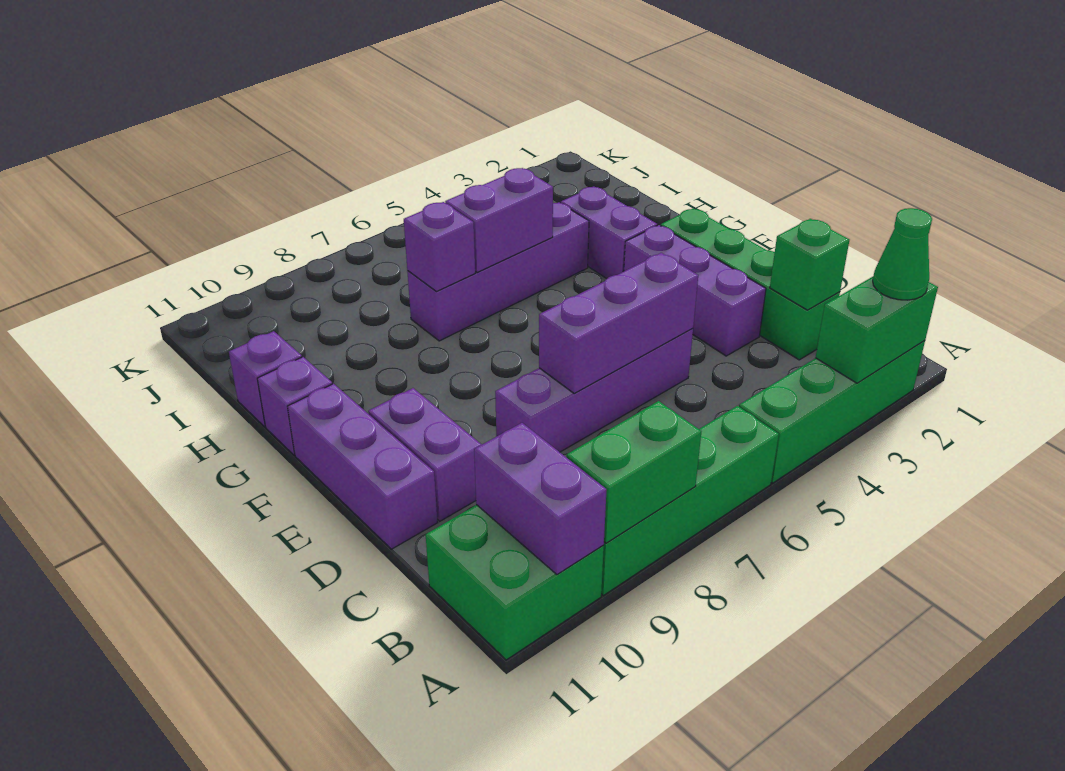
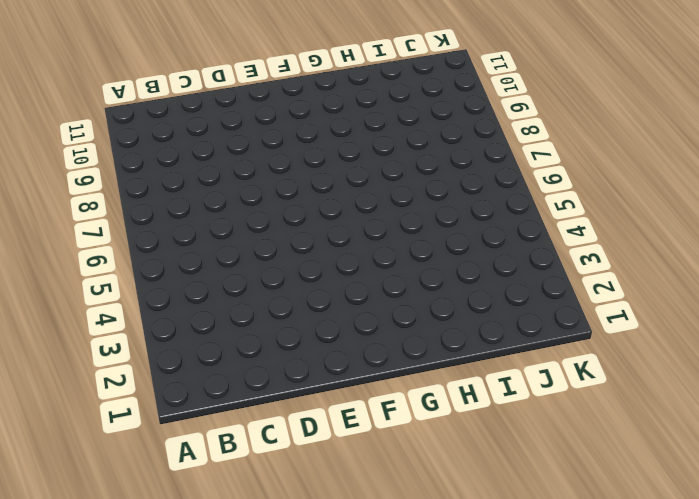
none -> green 1x4 brick [739,340,925,483]
none -> green 1x4 brick [601,406,779,595]
none -> green 2x2 brick [426,505,604,660]

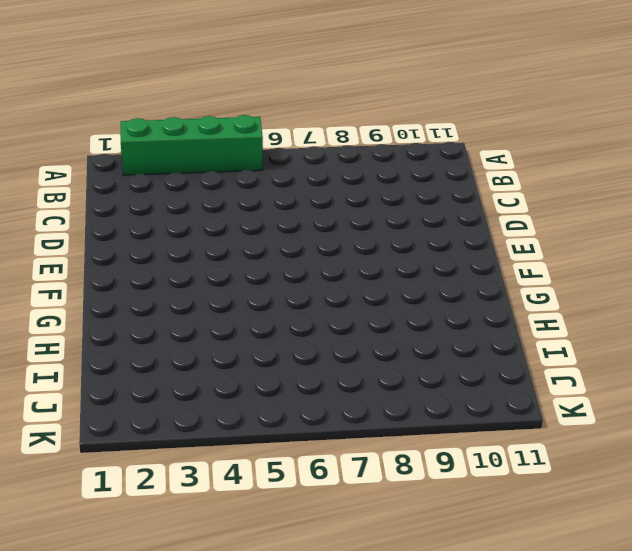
none -> green 1x4 brick [601,406,779,595]
none -> green 2x2 brick [426,505,604,660]
none -> green 1x4 brick [661,209,840,360]

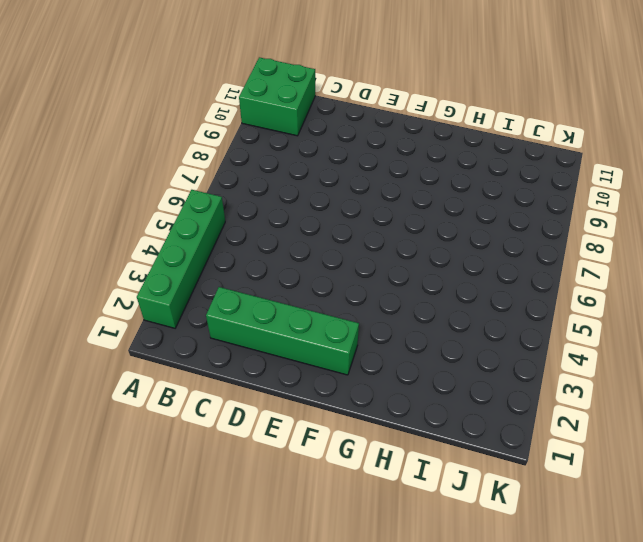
none -> green 1x4 brick [601,406,779,595]
none -> purple 1x3 brick [624,225,766,356]
none -> purple 1x4 brick [495,328,693,452]

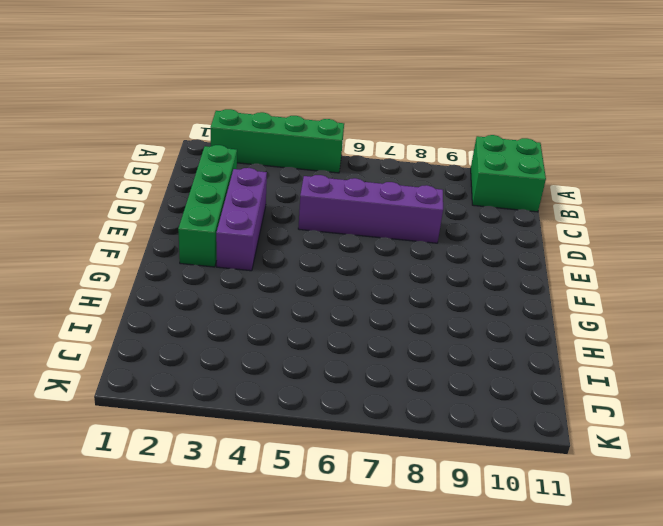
none -> green 1x4 brick [601,406,779,595]
none -> purple 1x2 brick [368,388,482,521]
none -> purple 1x3 brick [288,384,438,549]

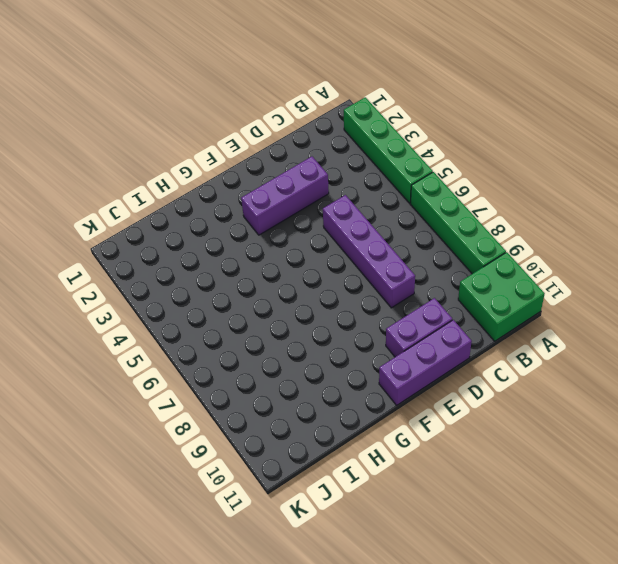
none -> green 1x4 brick [661,209,840,360]
none -> purple 1x2 brick [561,187,657,279]
none -> purple 1x1 brick [257,357,332,455]

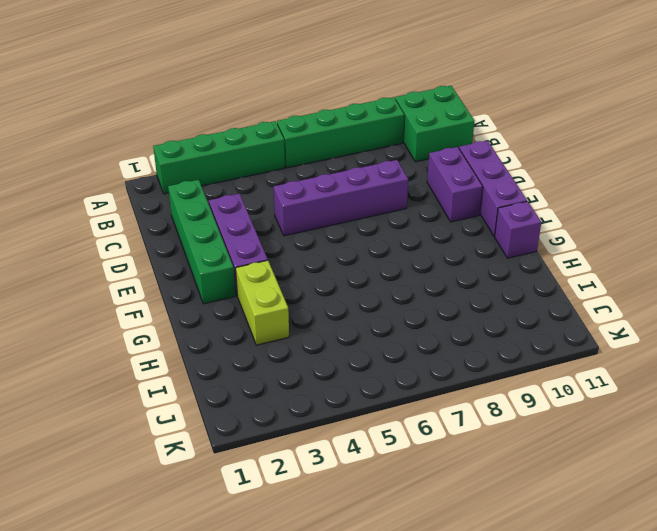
lime 1x2 brick [236,260,289,345] -> purple 1x2 brick [561,187,657,279]
none -> purple 1x4 brick [407,202,589,341]
none -> purple 1x1 brick [229,331,302,427]
none -> green 1x2 brick [815,277,938,383]

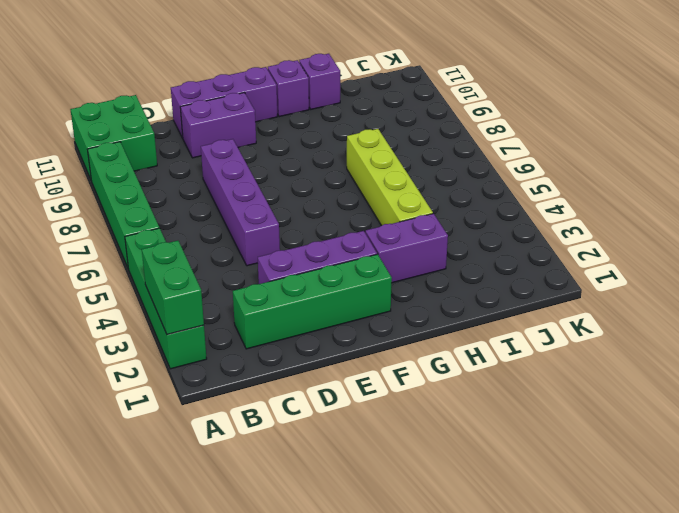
lime 1x4 brick [347,129,433,226] -> purple 1x4 brick [407,202,589,341]
none -> green 1x2 brick [566,401,701,543]
none -> purple 1x2 brick [474,423,607,574]
none -> green 1x1 brick [770,219,849,310]

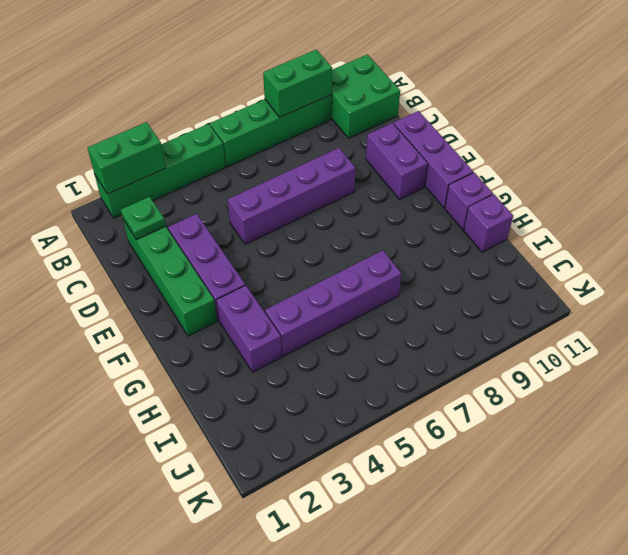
green 1x1 plate [121,197,166,240] -> green 1x1 brick [770,219,849,310]
none -> purple 1x2 brick [474,423,607,574]
none -> purple 1x3 brick [539,253,698,393]
none -> purple 1x2 brick [445,168,553,272]

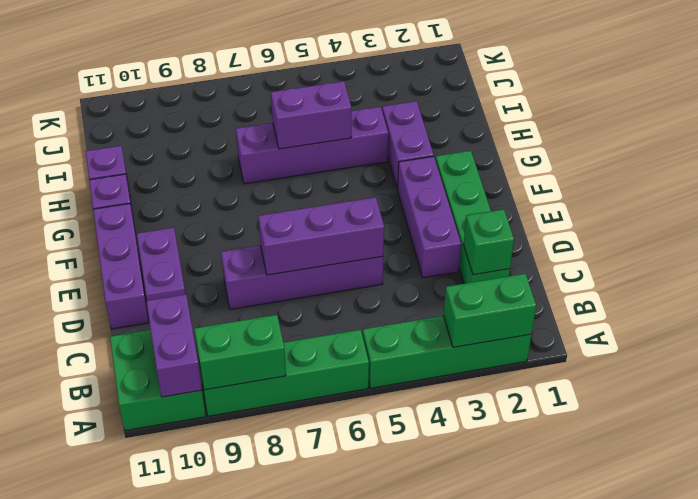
none -> purple 1x1 brick [404,202,475,292]
none -> green 1x1 cone [873,208,932,300]

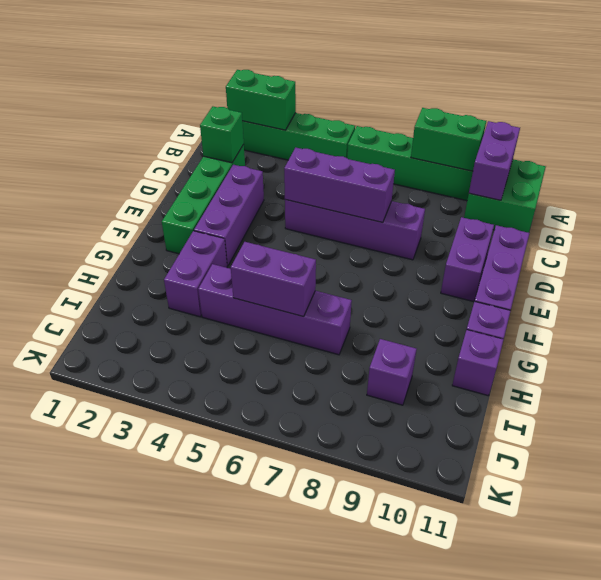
purple 1x1 brick [367,339,417,405] -> purple 1x1 brick moved to [404,202,475,292]
none -> green 1x1 cone [873,208,932,300]

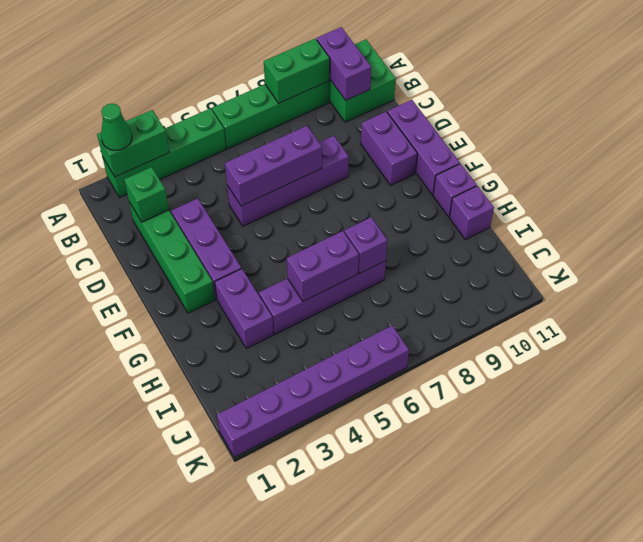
purple 1x6 brick [217,325,409,457] -> none

